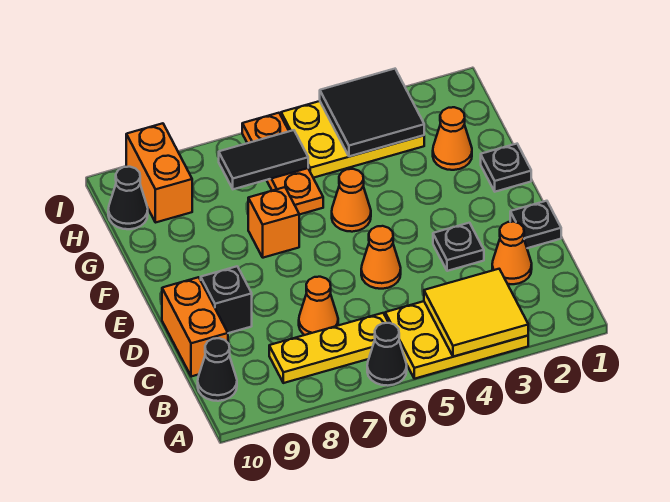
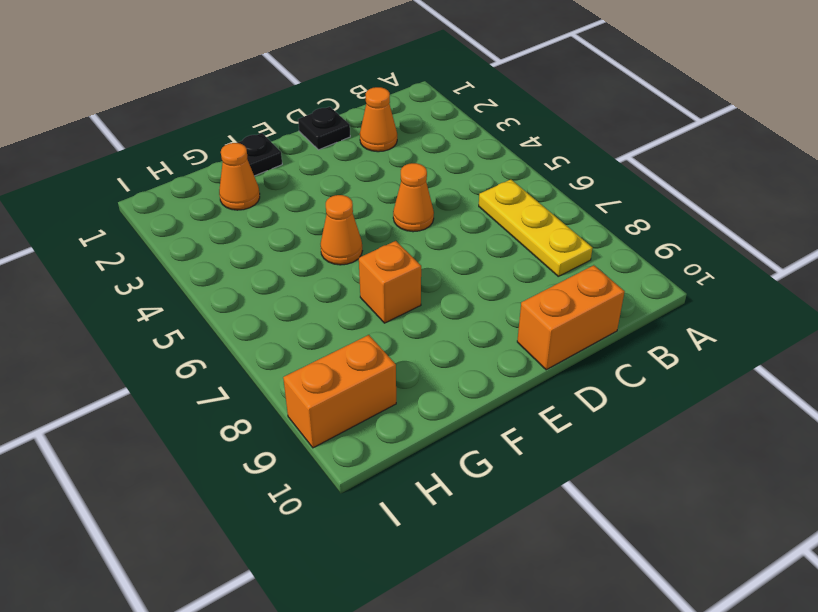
none -> yellow 2x3 plate [385,301,528,379]
none -> black 1x1 cone [367,323,407,386]
none -> black 1x1 cone [198,338,237,401]

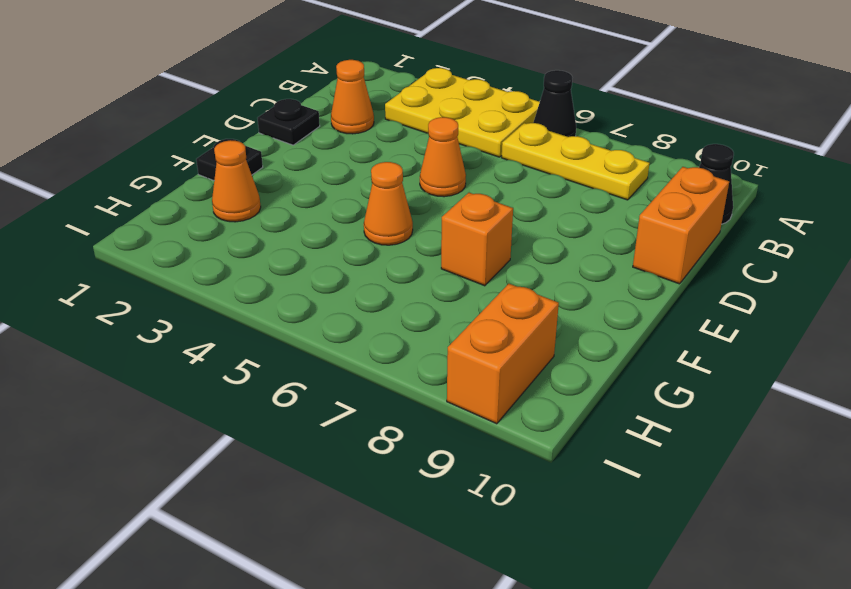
none -> orange 1x1 cone [299,277,338,335]
none -> black 1x1 plate [433,223,484,271]
none -> black 1x1 brick [201,266,252,333]

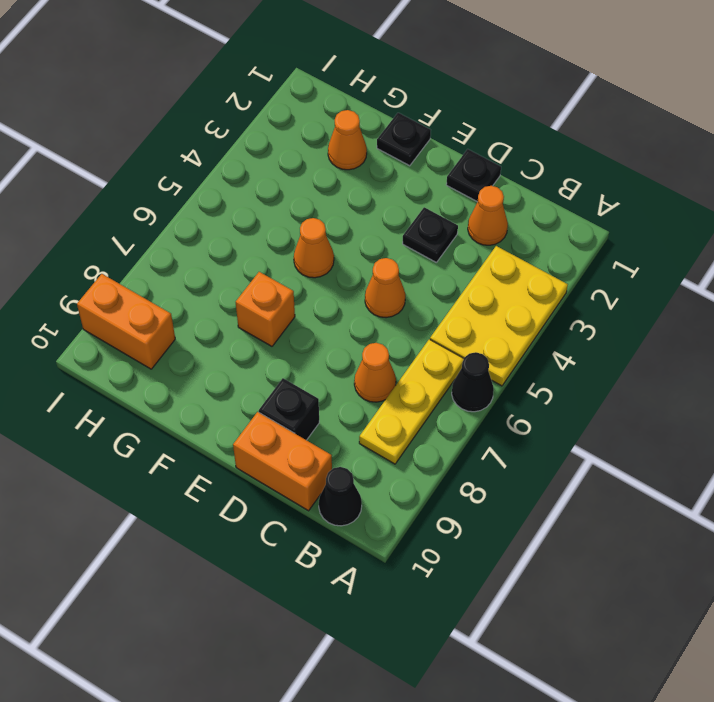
none -> orange 1x3 plate [242,113,323,215]
none -> yellow 2x3 plate [281,101,424,178]
none -> black 1x1 cone [108,167,148,229]

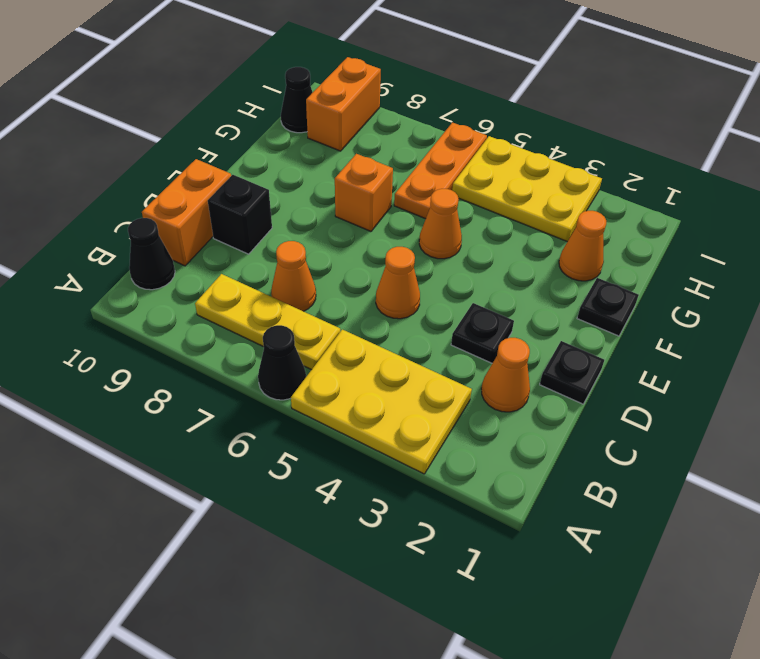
none -> yellow 2x2 tile [424,269,528,357]
none -> black 2x2 tile [320,69,424,156]
none -> black 1x2 tile [219,130,308,189]

